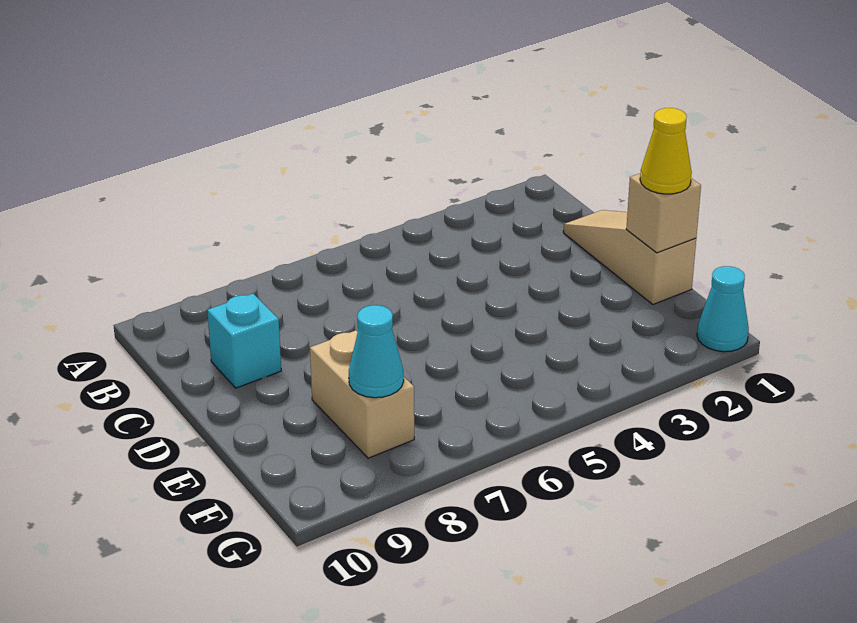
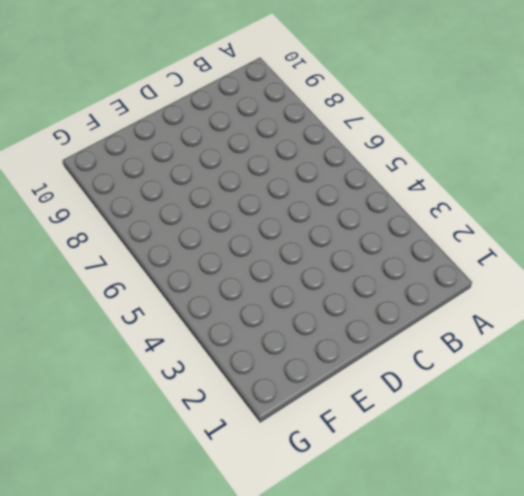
none -> tan 1x3 slope [563,210,696,304]
none -> cyan 1x1 brick [207,294,281,388]

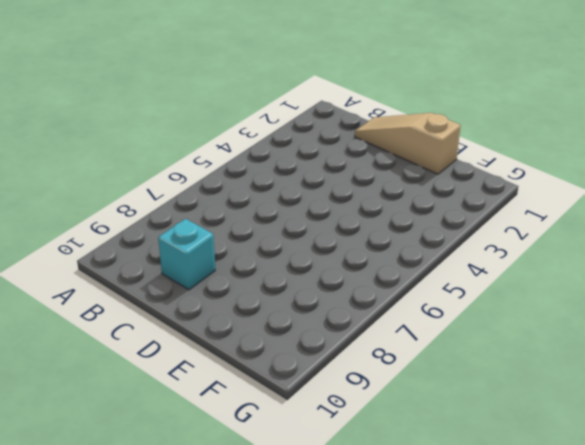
none -> tan 1x2 brick [310,330,414,458]
none -> cyan 1x1 cone [697,266,749,352]

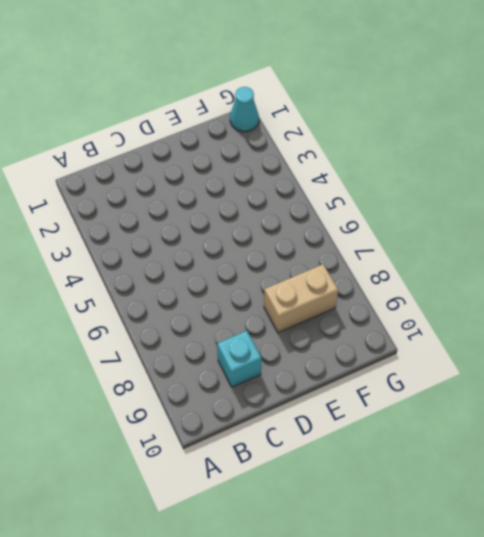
none -> tan 1x3 slope [563,210,696,304]
none -> tan 1x1 brick [626,174,701,253]

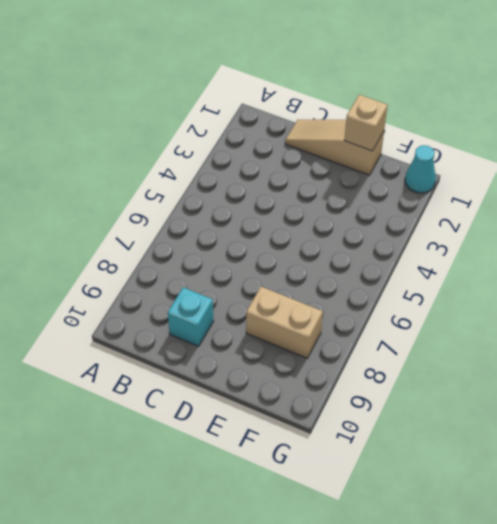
none -> cyan 1x1 cone [349,305,404,398]
none -> yellow 1x1 cone [640,108,692,194]

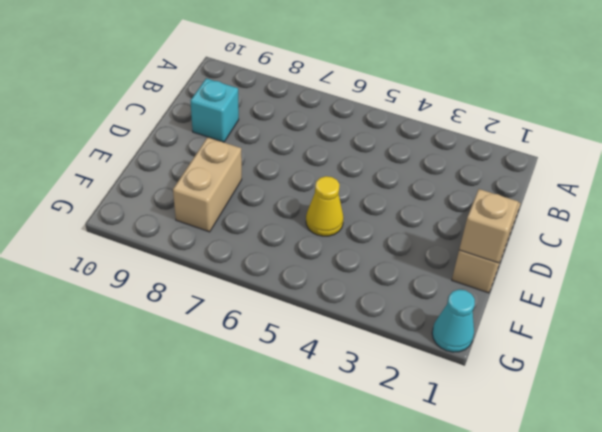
yellow 1x1 cone [306,176,344,236] -> yellow 1x1 cone moved to [640,108,692,194]
none -> cyan 1x1 cone [349,305,404,398]

